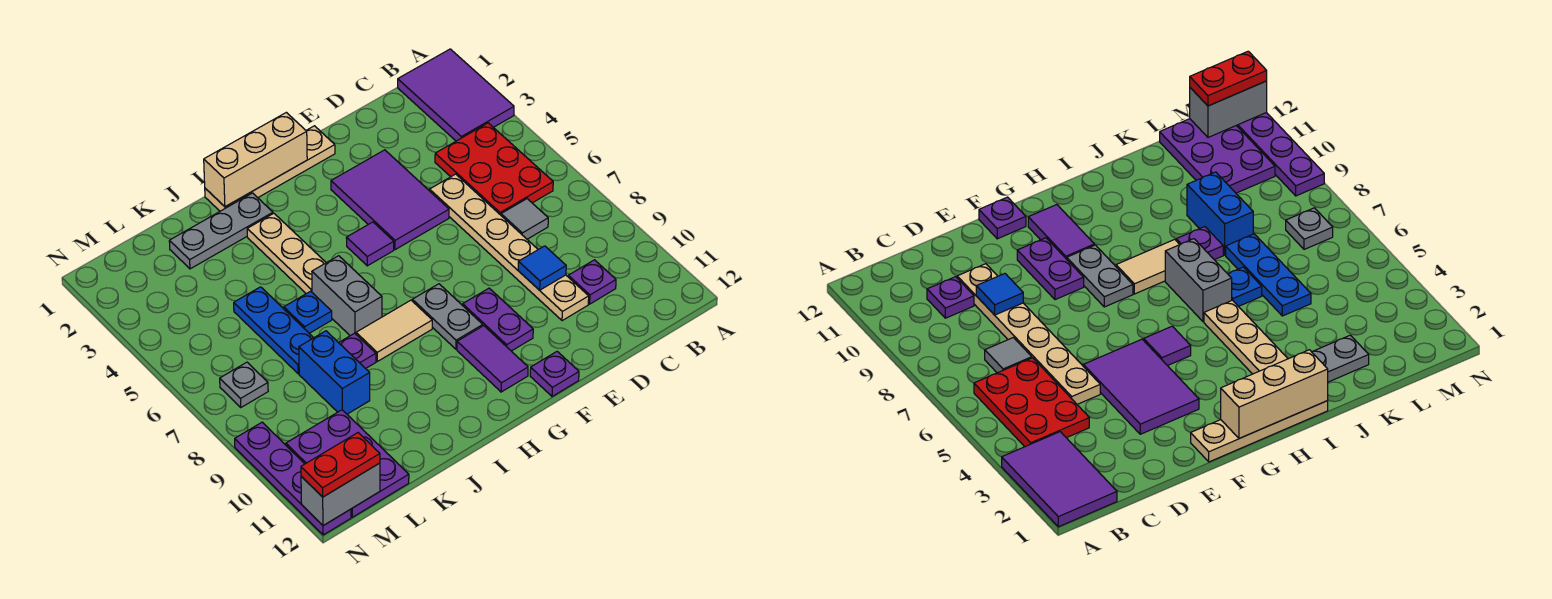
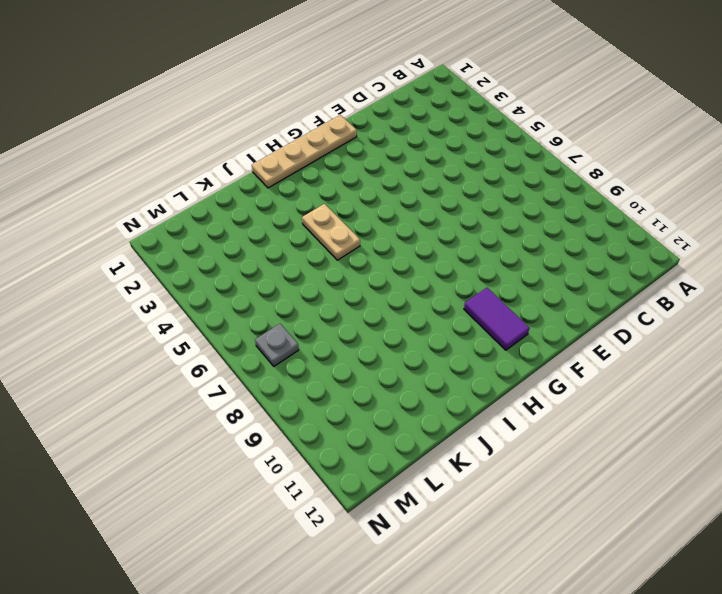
tan 1x2 plate [302,204,360,260] -> tan 1x3 plate [247,213,326,294]
none -> purple 2x3 tile [398,49,514,141]
none -> red 2x3 plate [435,123,553,215]
none -> grey 1x1 tile [501,199,548,239]

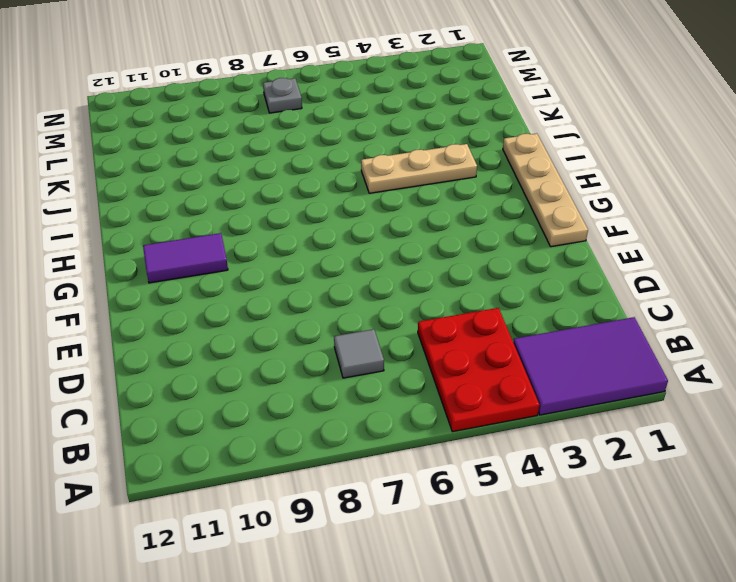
red 2x3 plate [418,308,539,432] -> red 2x3 plate turned to [435,123,553,215]
none -> purple 1x1 plate [568,260,616,304]
none -> tan 1x6 plate [430,174,589,321]
none -> purple 2x3 tile [331,150,449,250]

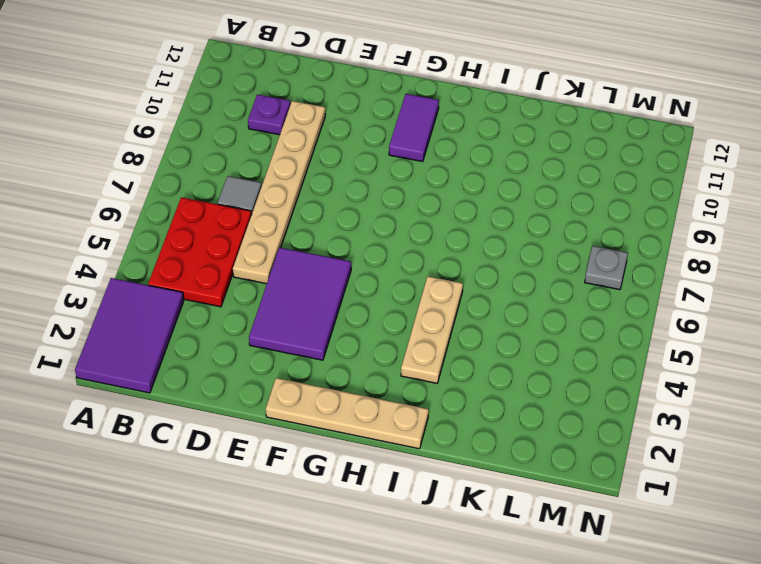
none -> purple 1x2 plate [463,288,533,351]
none -> purple 1x1 plate [530,351,579,397]
none -> purple 1x1 tile [346,222,394,266]

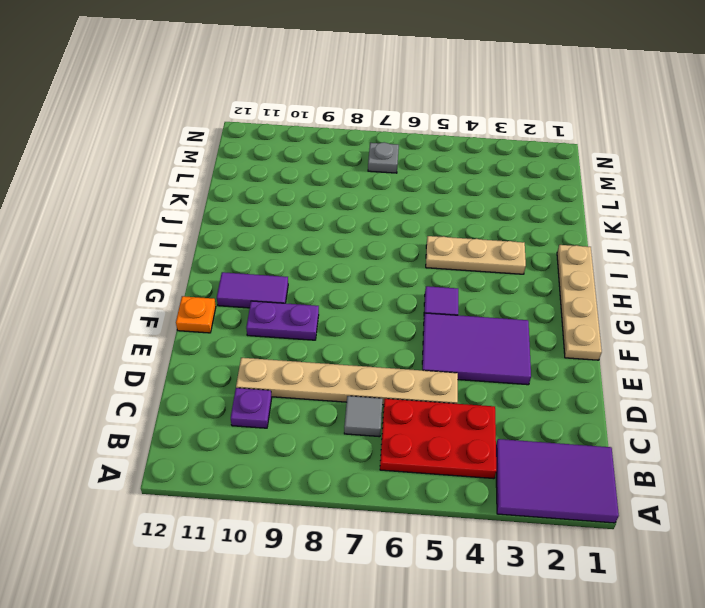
orange 1x1 plate [176,296,216,333] -> purple 1x1 plate [530,351,579,397]
none -> grey 1x2 plate [412,284,483,349]
none -> tan 1x2 tile [356,300,432,361]
none -> grey 1x3 plate [169,193,273,269]

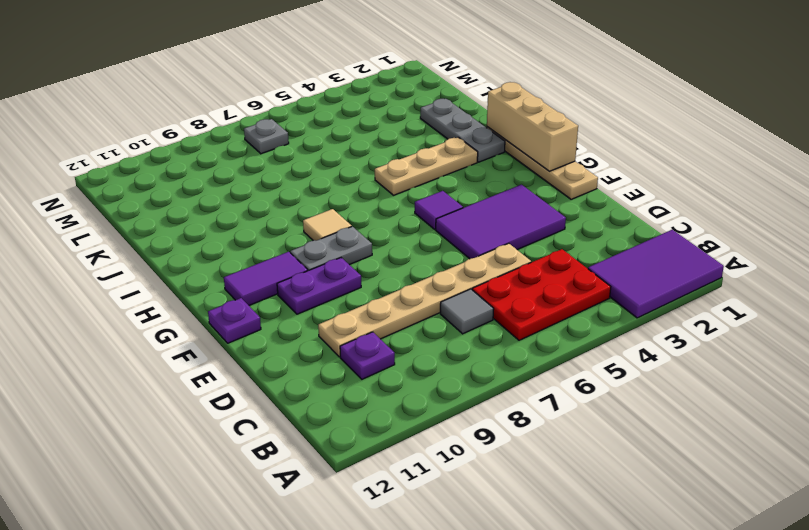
tan 1x1 tile [303,209,352,241] -> tan 1x2 tile [356,300,432,361]
none -> grey 1x2 brick [312,256,382,336]
none -> blue 1x1 plate [284,291,332,333]
none -> purple 1x1 plate [339,333,376,368]

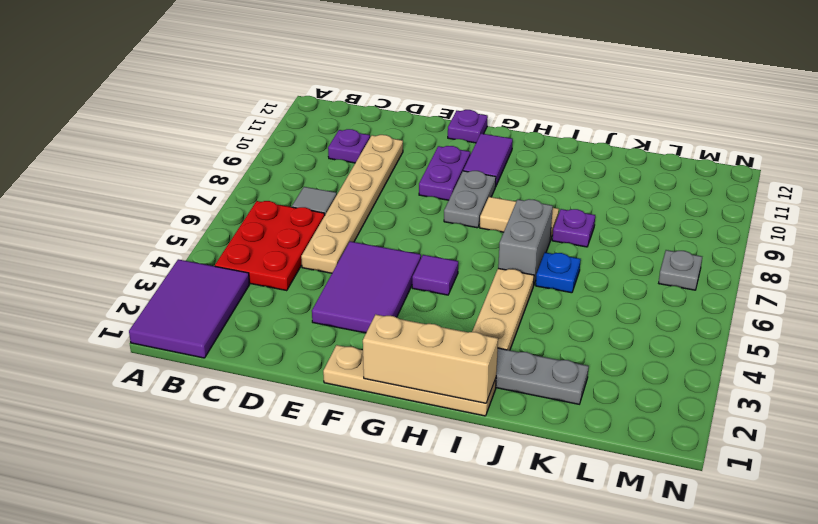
none -> blue 1x3 plate [234,287,313,374]
none -> blue 1x2 brick [299,331,370,414]
none -> purple 2x3 plate [286,410,409,517]

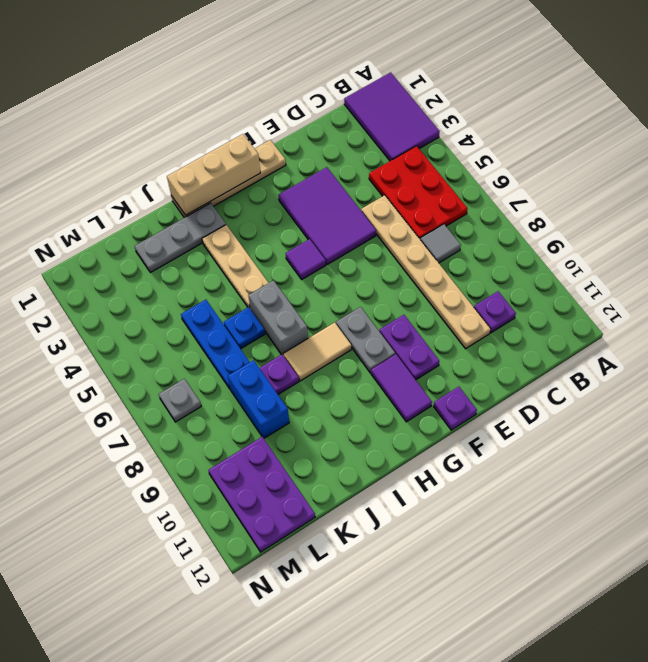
none -> purple 1x4 plate [235,422,351,535]
none -> blue 1x1 tile [518,246,566,290]
none -> grey 1x2 brick [301,463,380,526]

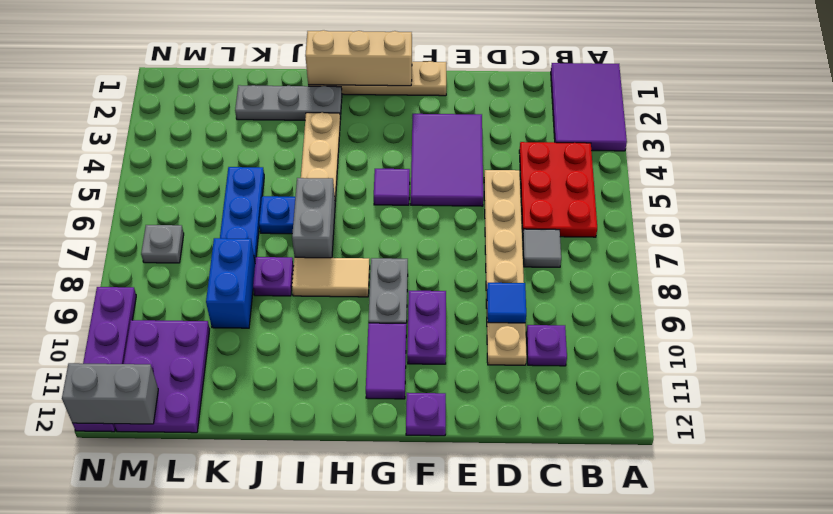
none -> red 1x2 plate [301,433,380,497]

